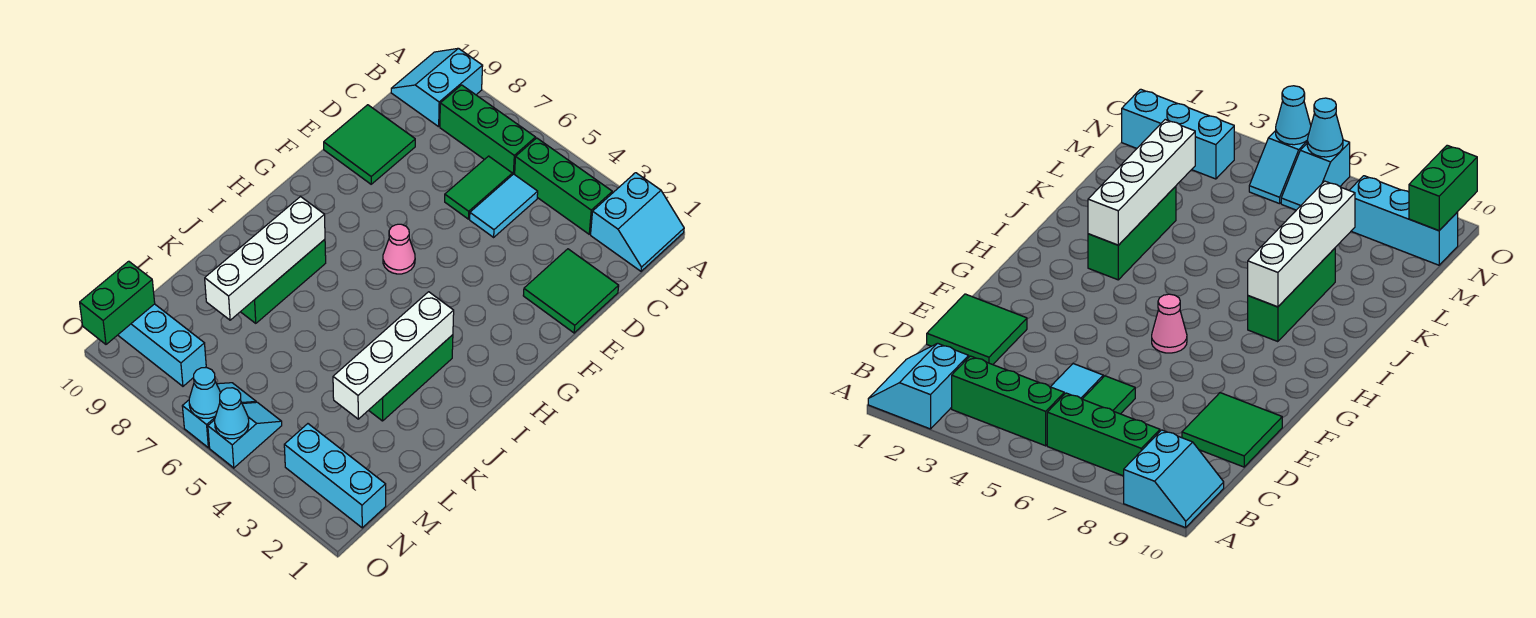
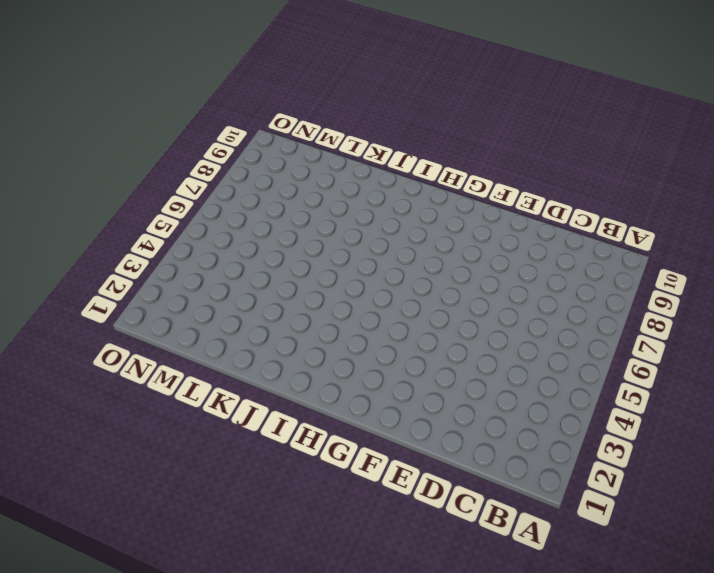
none -> cyan 2x2 slope [591,173,684,271]
none -> cyan 2x2 slope [391,48,483,127]
none -> green 1x3 brick [515,138,612,234]

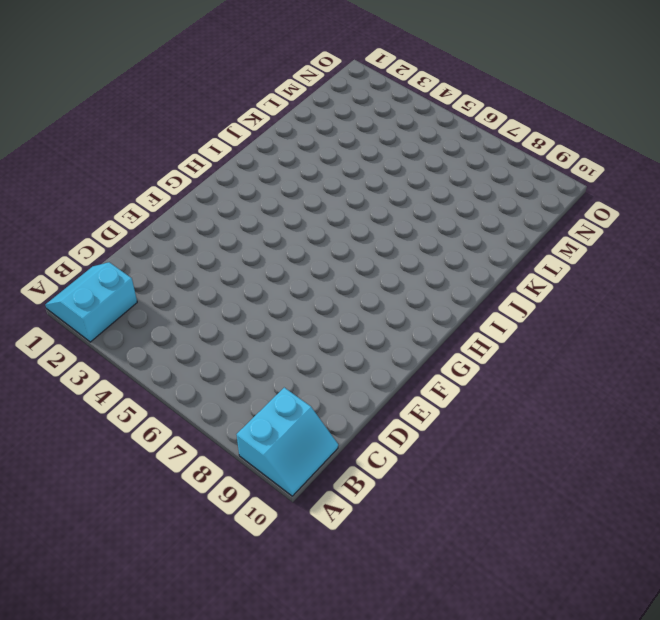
none -> green 1x3 brick [515,138,612,234]
none -> green 1x3 brick [440,85,535,175]
none -> cyan 1x2 tile [470,174,538,237]

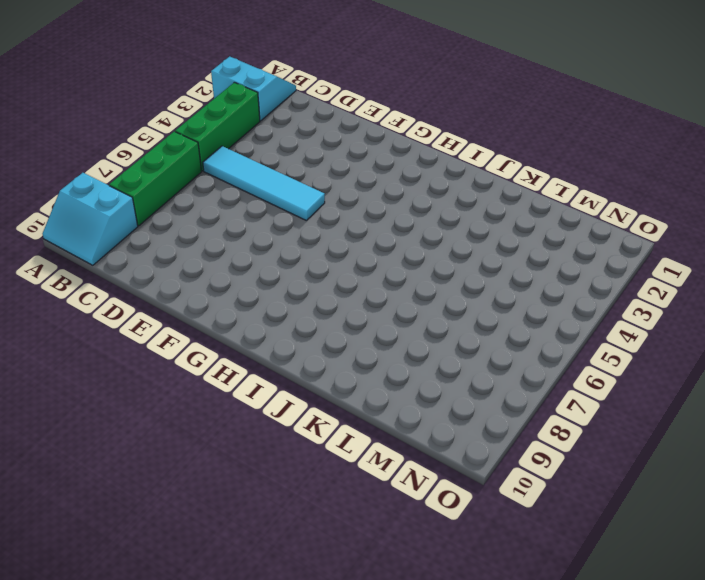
cyan 1x4 tile [203,146,325,220] -> cyan 1x2 tile [470,174,538,237]
none -> green 1x2 tile [445,156,512,219]
none -> green 2x2 tile [523,249,619,333]
none -> green 2x2 tile [324,105,415,184]

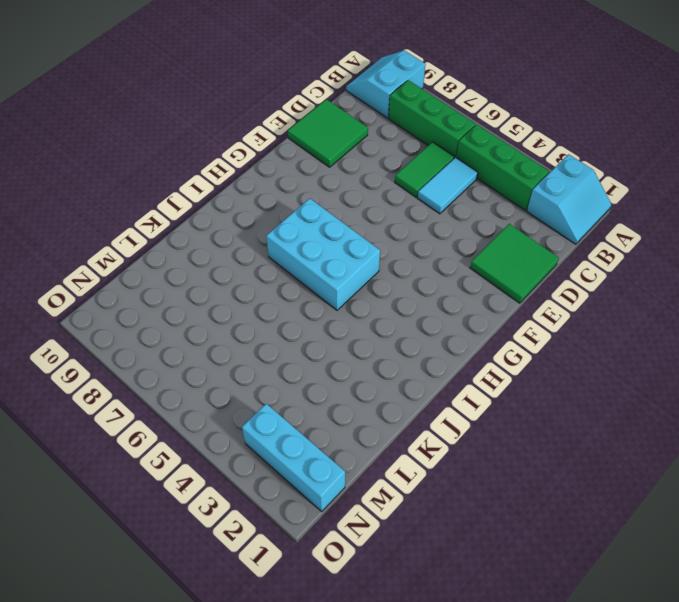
cyan 2x3 brick [266,198,380,310] -> none
none -> pink 1x1 cone [383,224,415,274]
none -> green 1x3 brick [369,335,453,421]
none -> green 1x3 brick [241,239,326,323]

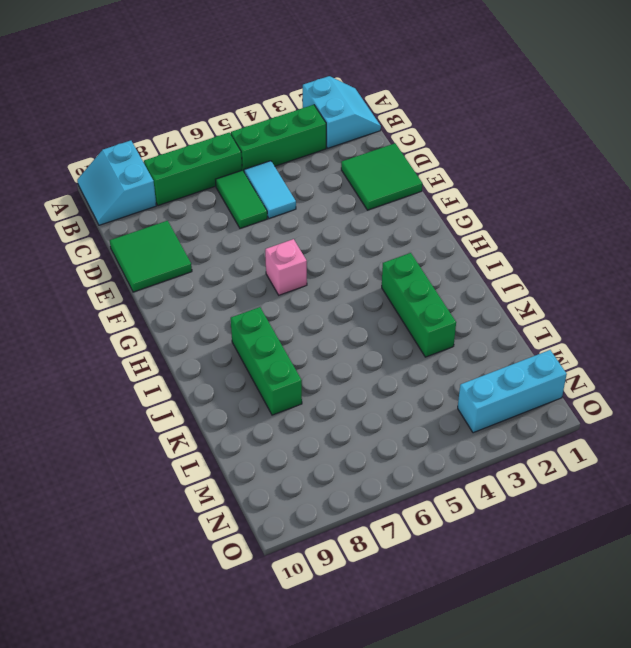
pink 1x1 brick [265,239,307,295] -> pink 1x1 cone [383,224,415,274]
none -> cyan 1x2 slope [208,402,282,468]
none -> cyan 1x2 slope [182,383,256,448]
none -> cyan 1x3 brick [118,304,206,386]

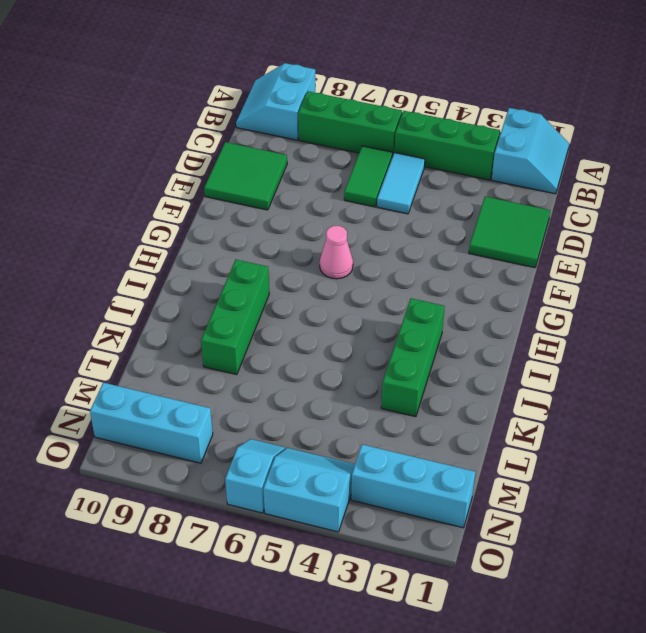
cyan 2x2 slope [263,448,355,532] -> cyan 1x2 slope [208,402,282,468]
none -> white 1x4 brick [333,292,454,419]
none -> white 1x4 brick [205,197,325,320]
none -> green 1x2 brick [80,261,155,344]

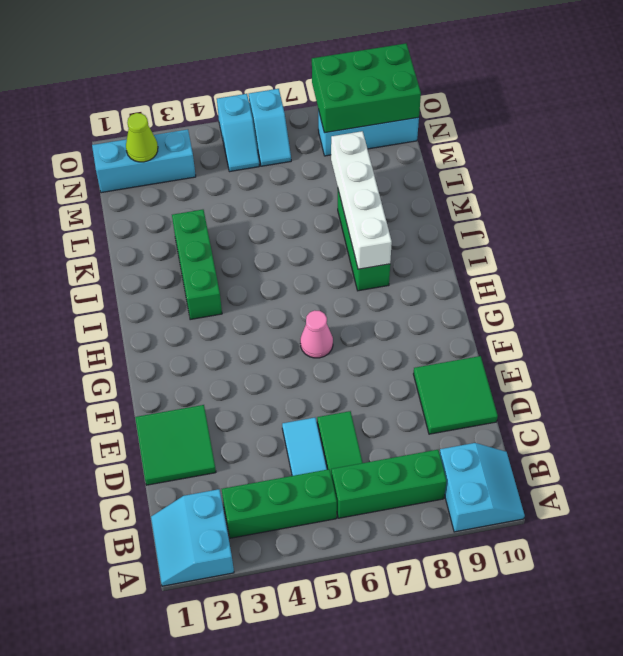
lime 1x1 cone [126,113,158,162] -> none
green 2x3 brick [312,43,421,133] -> green 1x2 brick [80,261,155,344]
none -> white 1x4 brick [333,292,454,419]
none -> cyan 1x1 cone [215,388,249,439]
none -> cyan 1x1 cone [189,368,221,418]

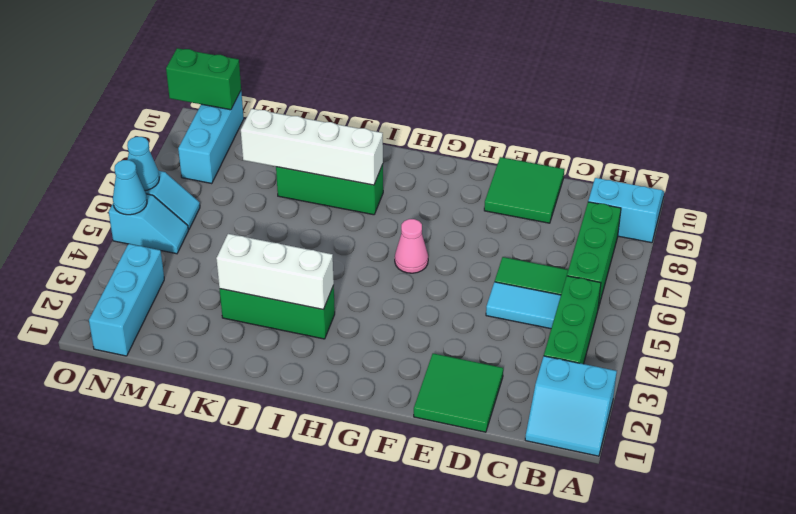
white 1x3 brick [216,234,334,310] -> white 1x4 brick [333,292,454,419]

